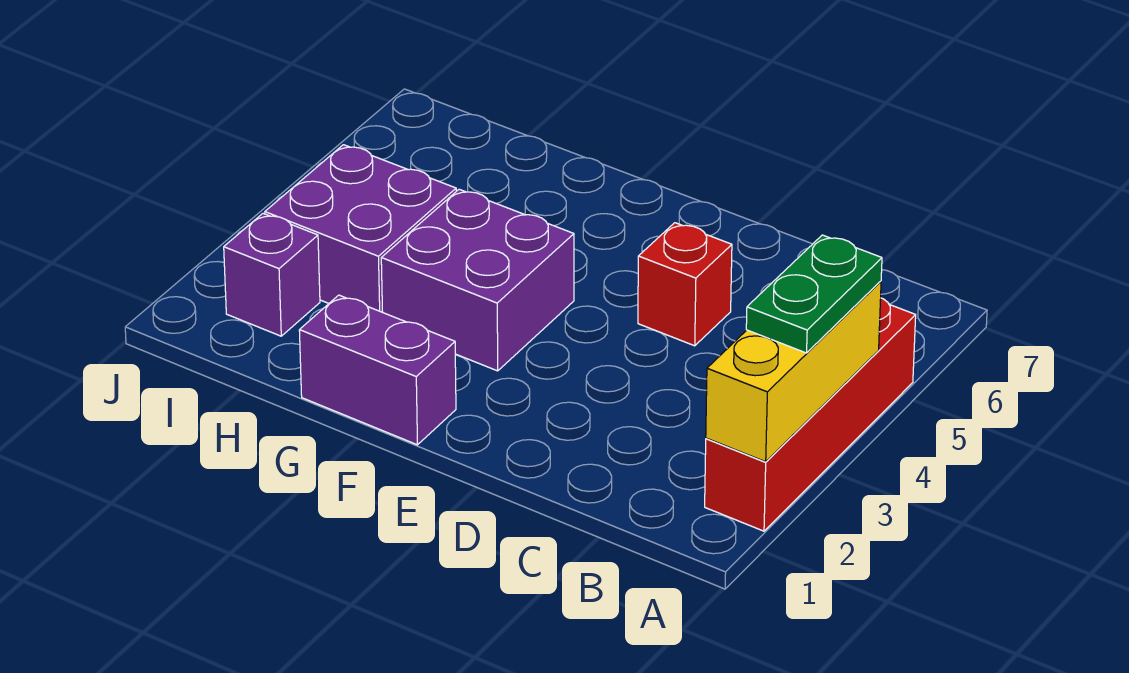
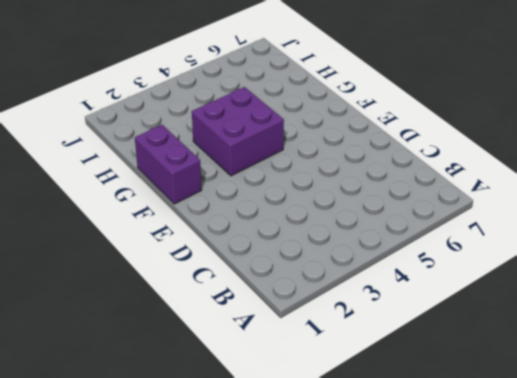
none -> red 1x4 brick [705,298,916,531]
none -> red 1x1 brick [638,223,732,346]

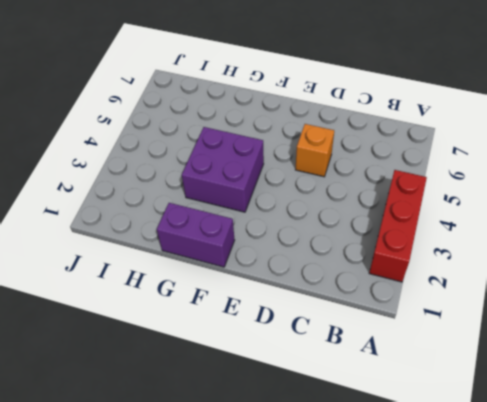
red 1x3 brick [369,170,427,282] -> red 1x4 brick [705,298,916,531]
orange 1x1 brick [295,124,334,177] -> red 1x1 brick [638,223,732,346]
none -> purple 2x2 brick [265,145,456,312]
none -> purple 1x1 brick [224,214,320,336]

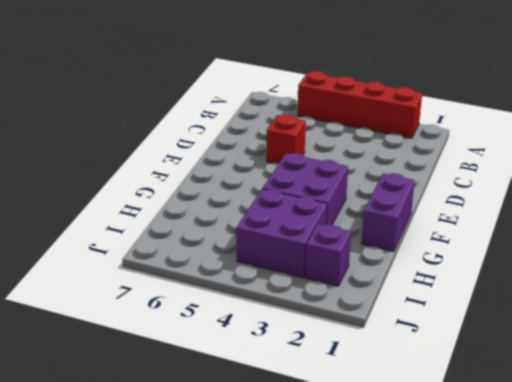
none -> yellow 1x3 brick [706,281,881,462]
none -> green 1x2 plate [746,235,882,353]

